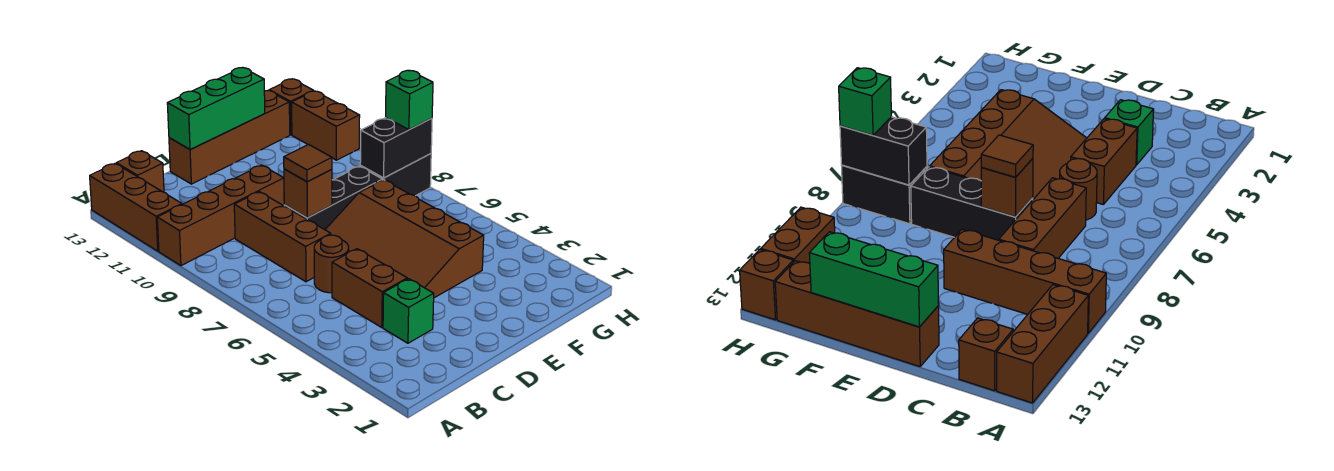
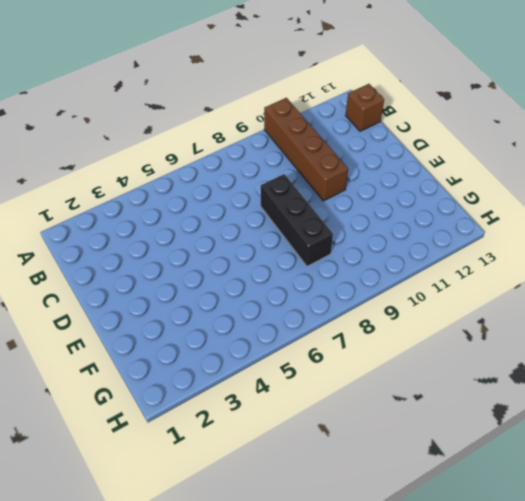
none -> brown 1x3 brick [90,163,182,251]
none -> green 1x1 brick [383,279,434,343]
none -> brown 1x2 brick [332,249,407,327]

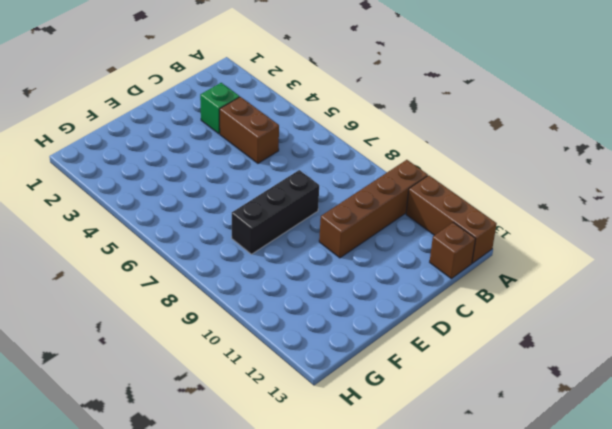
none -> brown 1x1 round brick [314,235,349,293]
none -> brown 1x3 brick [234,192,331,282]
none -> brown 3x4 slope [325,180,484,298]

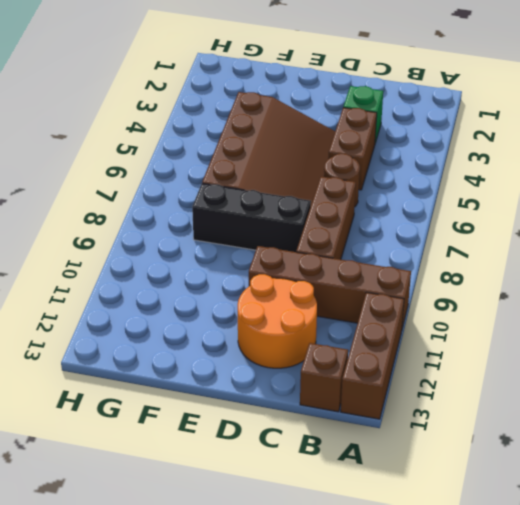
orange 2x2 round brick [238,274,317,368] -> none
none -> brown 1x4 brick [169,91,290,184]
none -> black 1x2 brick [360,154,431,196]
none -> brown 1x2 brick [292,91,360,160]

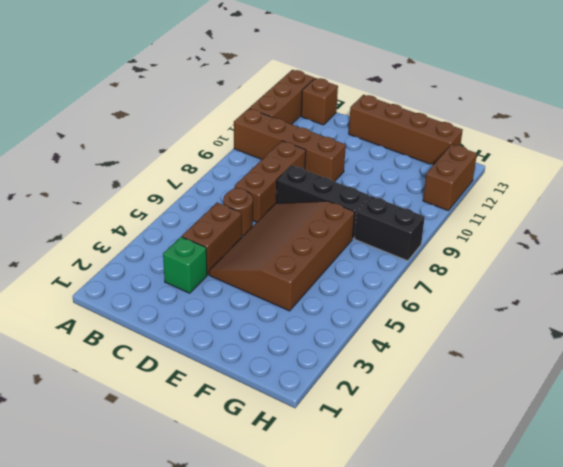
none -> brown 1x1 brick [269,79,314,135]
none -> brown 1x1 brick [284,169,332,218]
none -> green 1x3 brick [167,68,265,150]

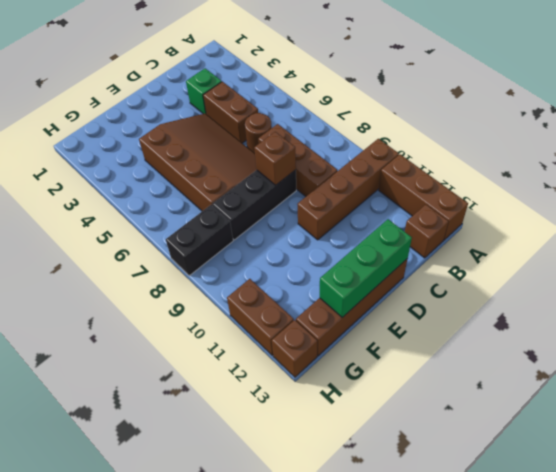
none -> black 1x2 brick [360,118,432,178]
none -> brown 1x1 tile [284,144,332,182]
none -> green 1x1 brick [386,70,433,130]

